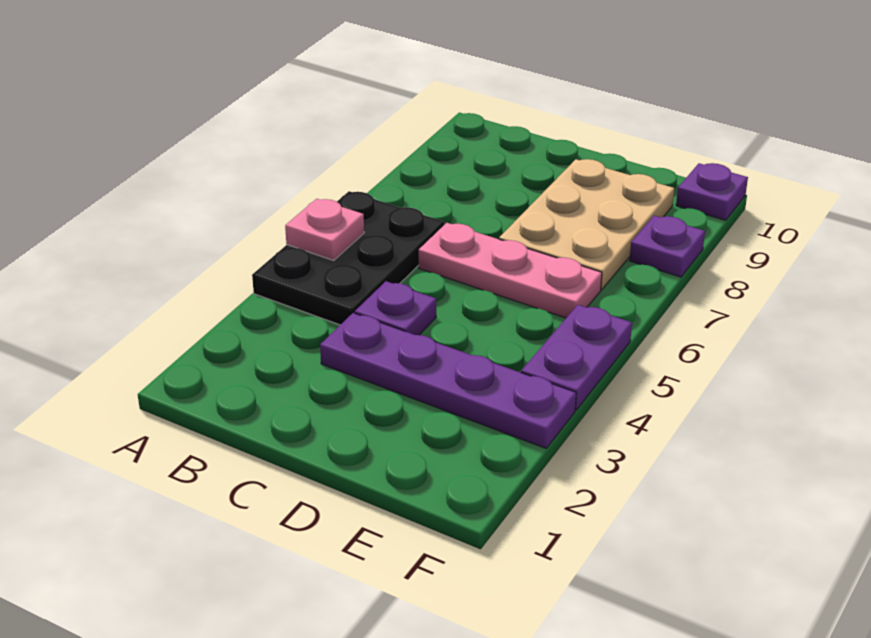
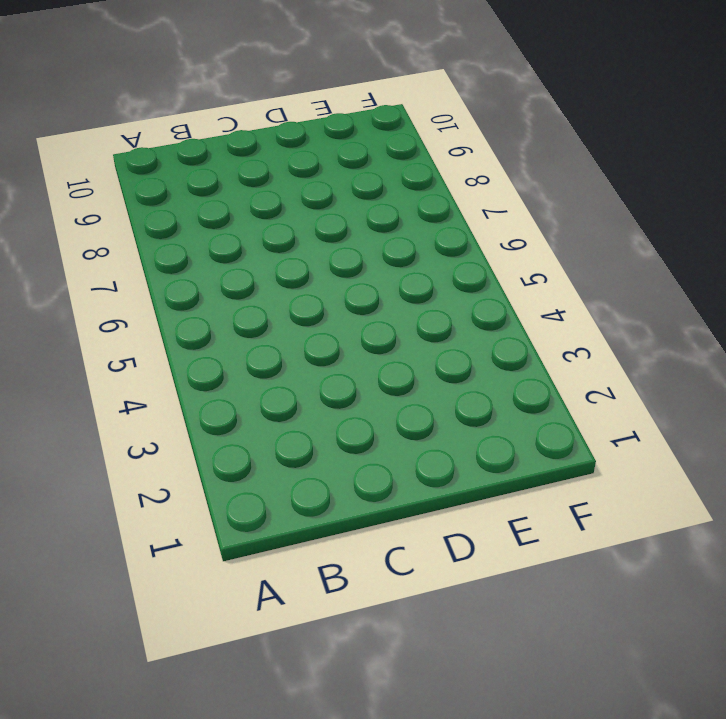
none -> black 2x3 plate [252,191,444,325]
none -> purple 1x4 plate [320,313,576,448]

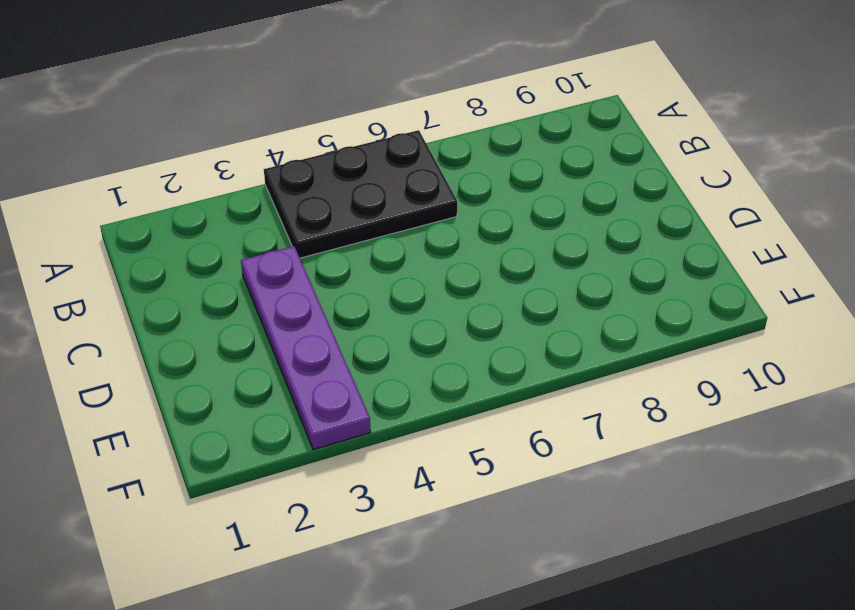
none -> purple 1x1 plate [355,281,436,335]
none -> pink 1x3 plate [419,223,602,318]

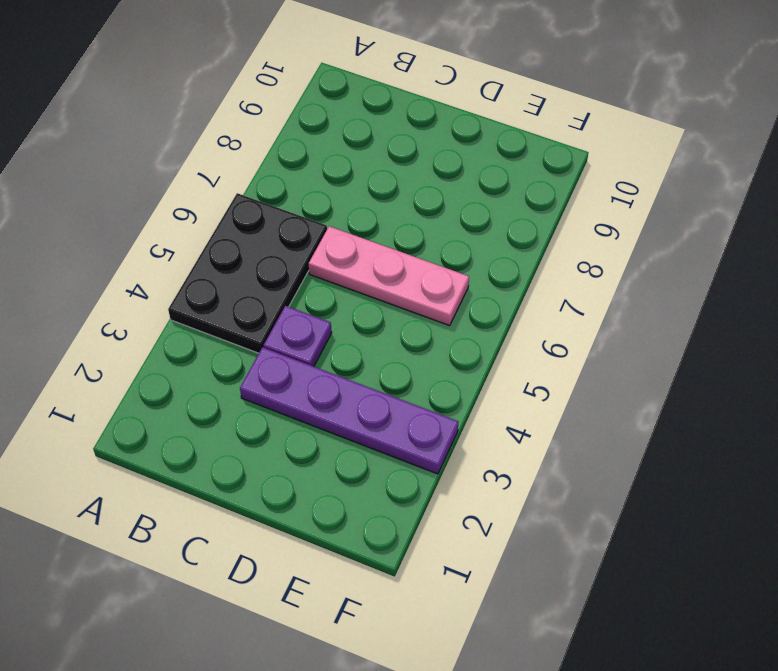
none -> tan 2x3 plate [499,159,674,290]
none -> purple 1x2 plate [521,305,632,410]

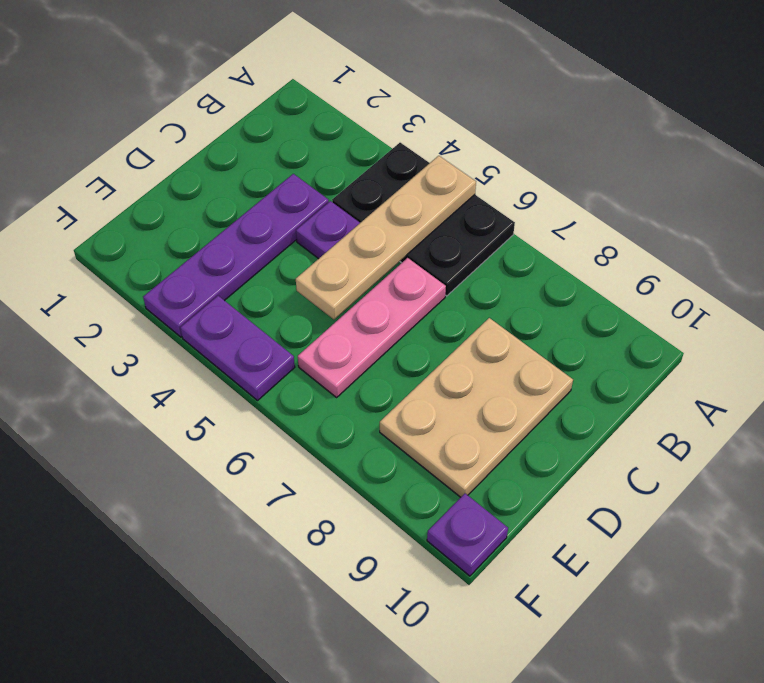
tan 1x4 plate [296,156,476,319] -> pink 1x1 plate [285,199,364,260]
tan 2x3 plate [380,318,573,497] -> tan 2x3 plate turned to [499,159,674,290]
none -> purple 1x1 plate [630,216,705,277]

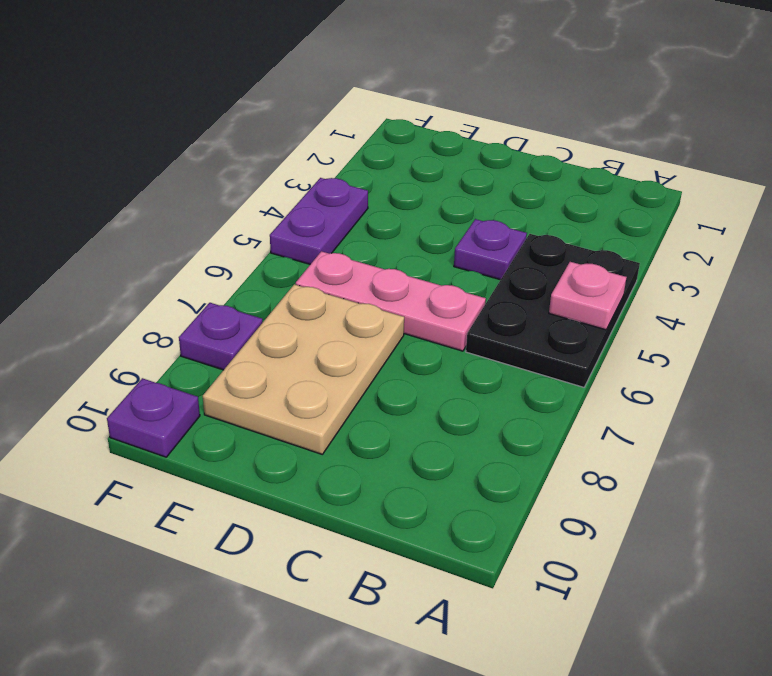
none -> purple 1x4 plate [320,313,576,448]

